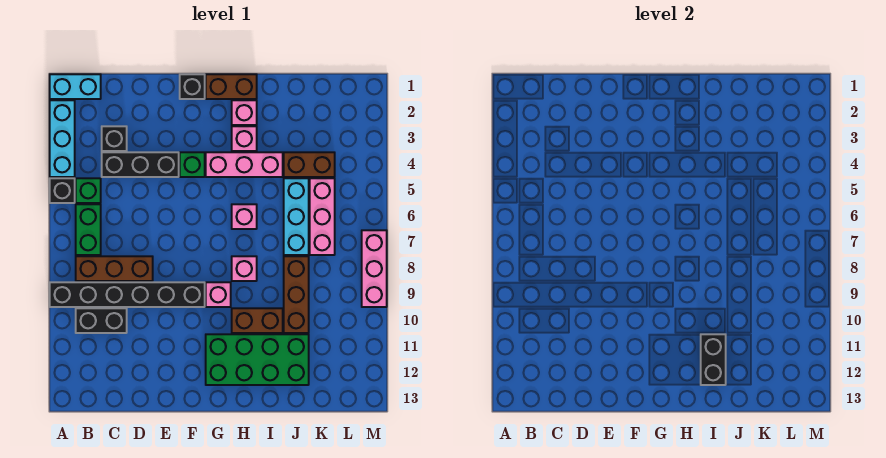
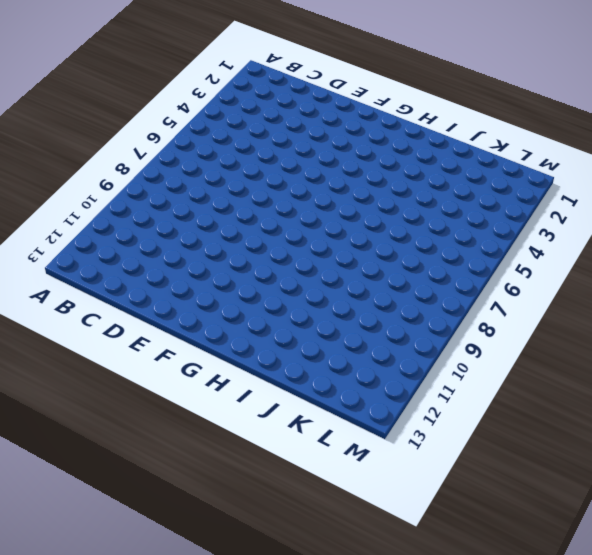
none -> cyan 1x2 brick [50,74,101,99]
none -> cyan 1x3 brick [50,100,75,177]
none -> black 1x1 brick [50,178,75,203]

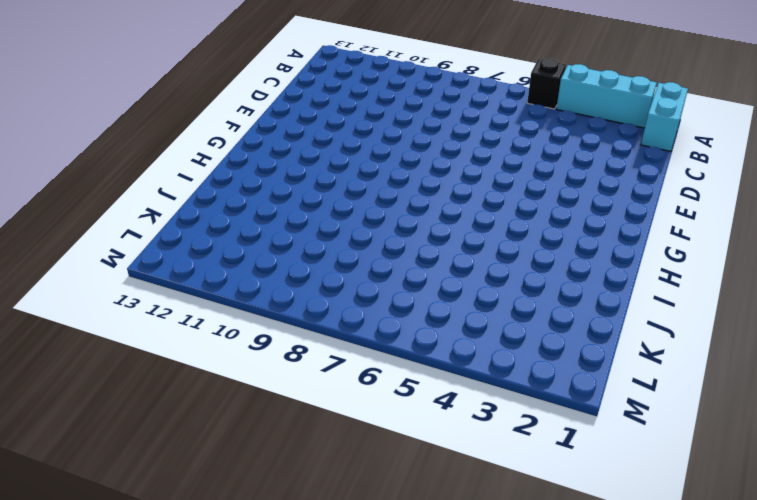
none -> black 1x6 brick [50,282,205,307]
none -> green 1x1 brick [76,178,101,203]
none -> green 1x2 brick [76,204,101,255]

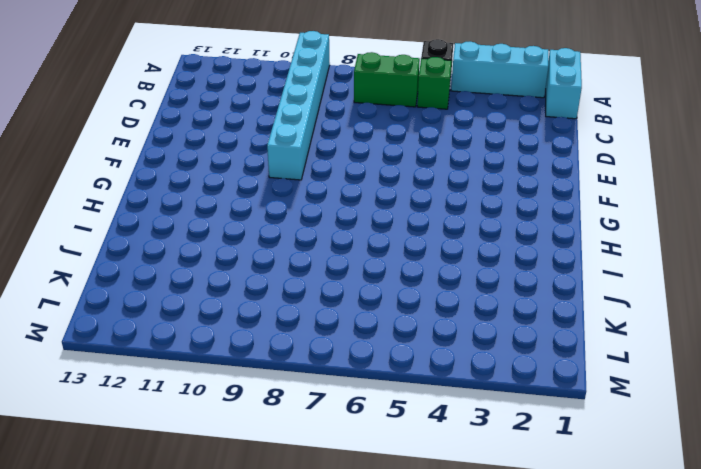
cyan 1x6 brick [267,31,330,180] -> black 1x6 brick [50,282,205,307]
none -> brown 1x3 brick [76,256,153,281]
none -> black 1x2 brick [76,308,127,333]
none -> black 1x1 brick [102,126,127,151]

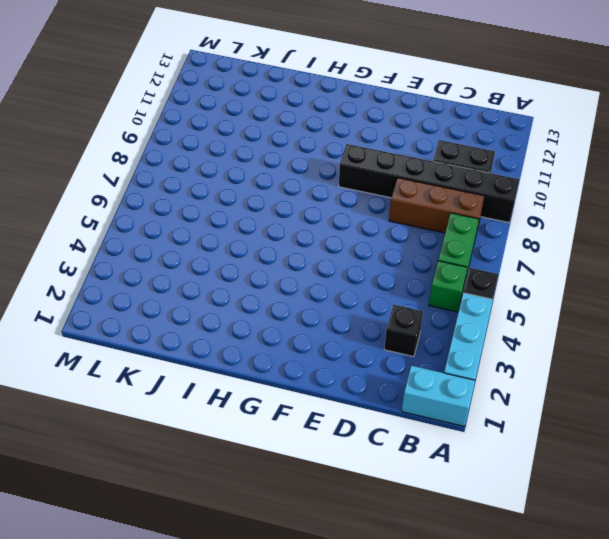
none -> black 1x3 brick [102,152,179,177]
none -> black 1x1 brick [180,74,205,99]
none -> green 1x1 brick [180,152,205,177]

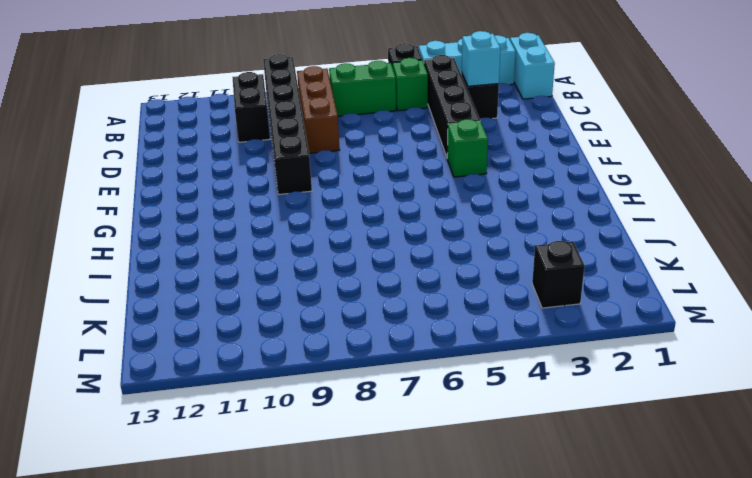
black 1x4 brick [424,55,480,157] -> black 1x3 brick [102,152,179,177]
cyan 1x1 brick [462,31,500,86] -> none
black 1x1 brick [532,241,585,308] -> black 1x1 brick moved to [180,74,205,99]
none -> brown 1x2 brick [206,74,257,99]
none -> pink 1x3 brick [206,152,283,177]
none -> pink 1x1 brick [206,282,231,307]

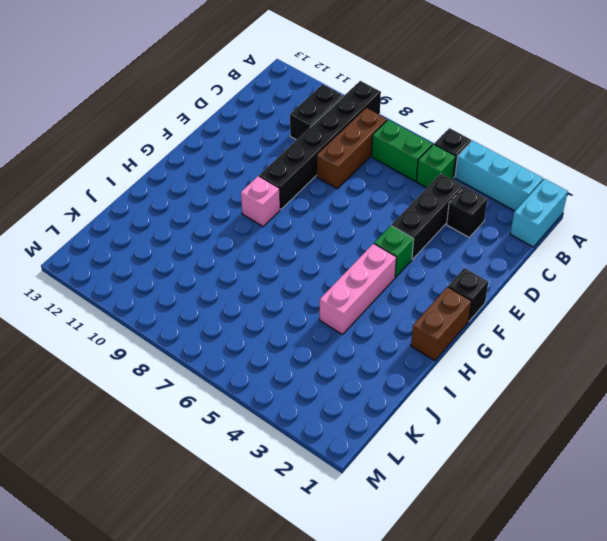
none -> green 2x4 brick [206,334,309,385]
none -> pink 1x1 brick [232,100,257,125]
none -> pink 1x1 brick [232,126,257,151]

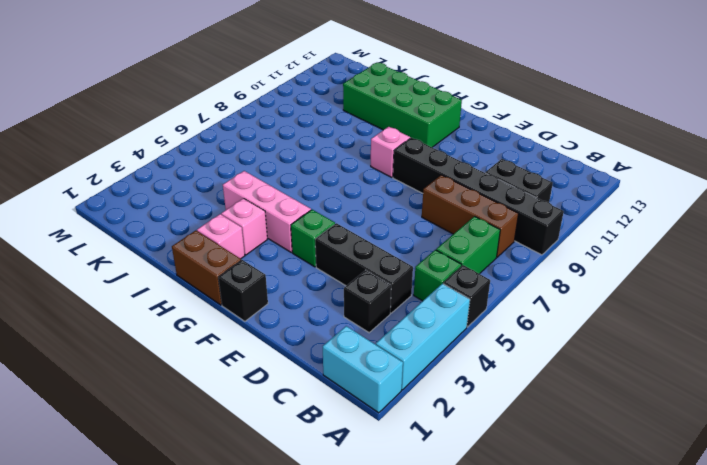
none -> pink 1x1 brick [232,204,257,229]
none -> pink 1x1 brick [232,256,257,281]
none -> brown 1x2 brick [232,308,283,333]

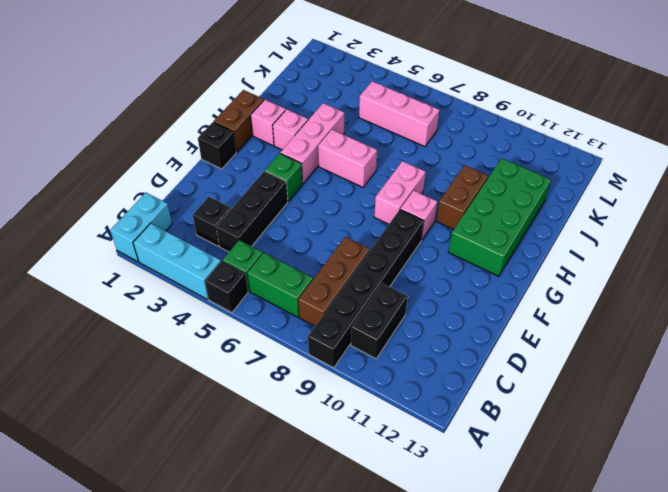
pink 1x2 brick [374,161,426,224] -> pink 1x1 brick [232,256,257,281]
pink 1x2 brick [318,130,377,187] -> pink 1x1 brick [232,204,257,229]
none -> brown 1x2 brick [284,152,335,177]
none -> cyan 1x3 brick [284,178,309,255]
none -> brown 1x3 brick [284,256,309,333]

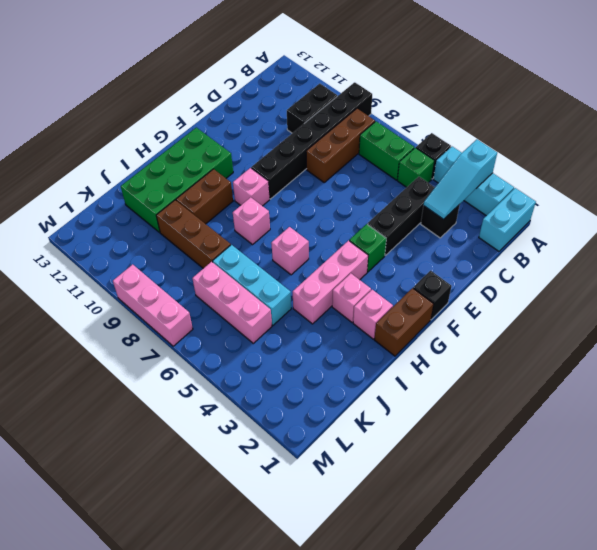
cyan 1x3 slope [424,139,497,219] -> none
none -> brown 1x2 brick [284,152,335,177]
none -> black 1x2 brick [701,334,726,385]

